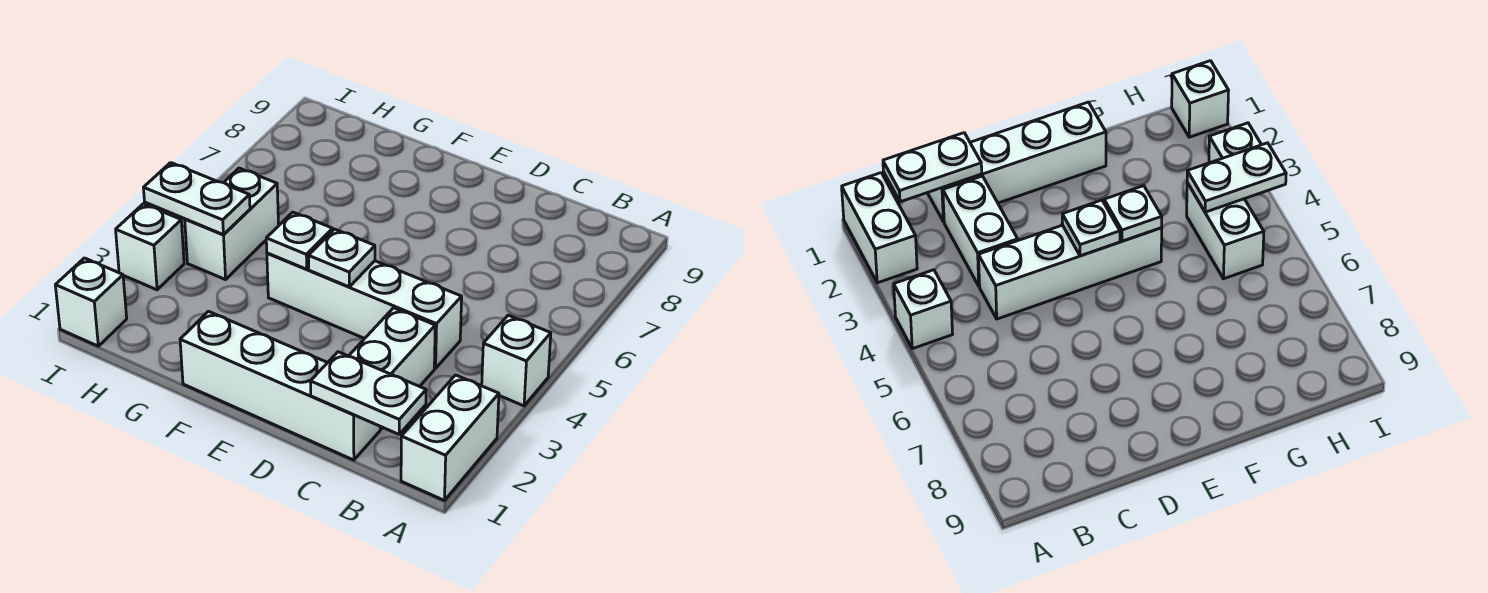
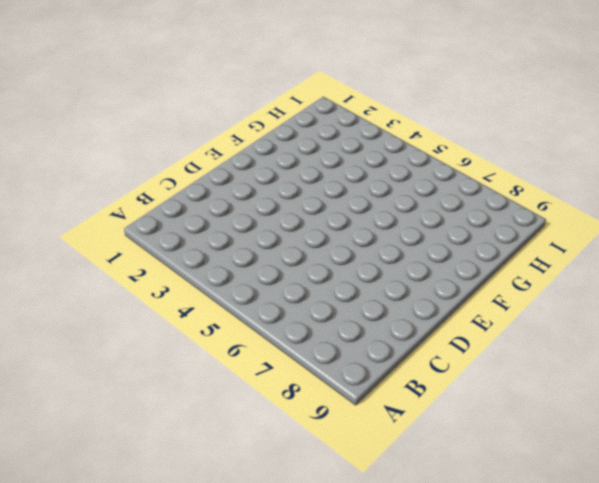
none -> white 1x2 brick [401,375,499,501]
none -> white 1x1 brick [482,315,551,406]
none -> white 1x4 brick [180,311,380,460]

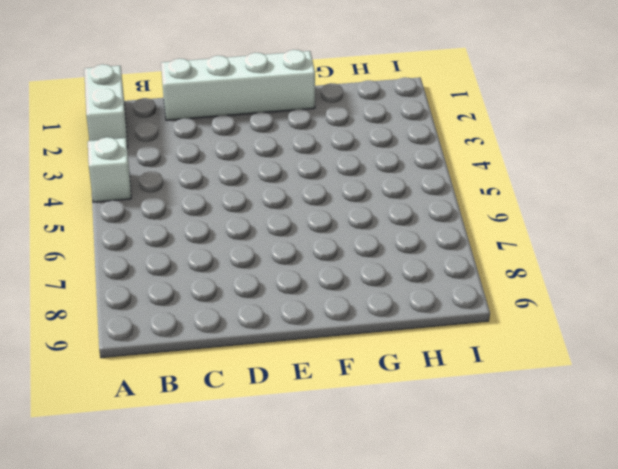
none -> white 1x2 brick [349,308,435,429]
none -> white 1x4 brick [267,253,462,368]
none -> white 1x2 brick [185,168,279,280]

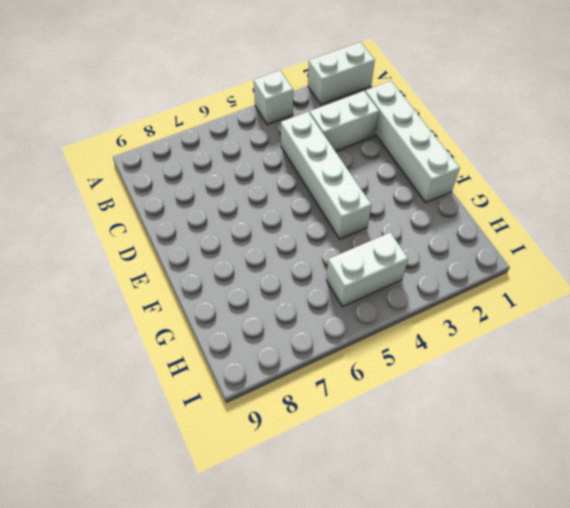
none -> white 1x1 brick [55,258,127,346]
none -> white 1x1 brick [116,204,184,290]
none -> white 1x2 plate [310,352,426,434]

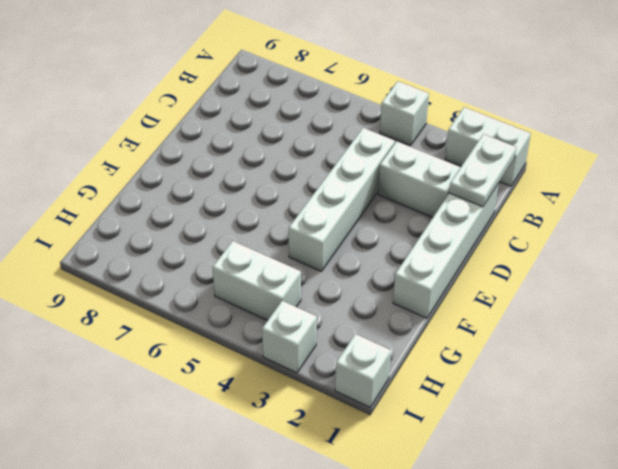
none -> white 1x1 plate [309,229,375,287]
none -> white 1x1 plate [266,212,333,269]
none -> white 1x2 plate [143,163,250,234]

